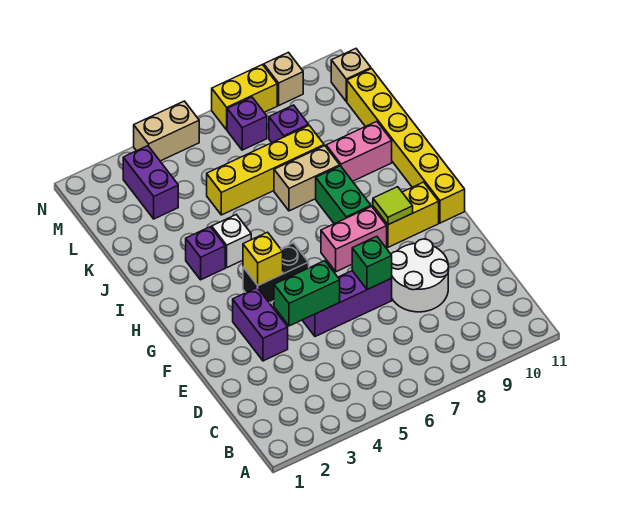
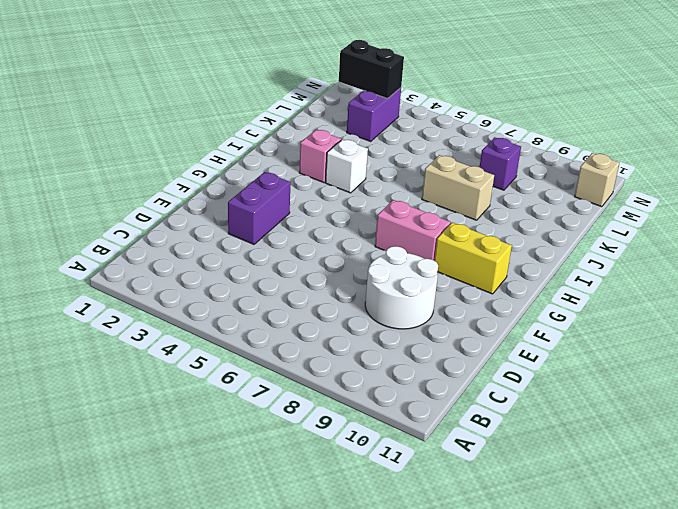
pink 1x1 brick [299,130,341,183] -> purple 1x1 brick [186,227,225,280]
black 1x2 brick [339,40,404,99] -> black 1x2 brick moved to [243,243,309,303]
none -> purple 1x3 brick [302,271,392,337]
none -> yellow 1x6 brick [347,69,465,223]
none -> green 1x2 brick [316,166,371,224]

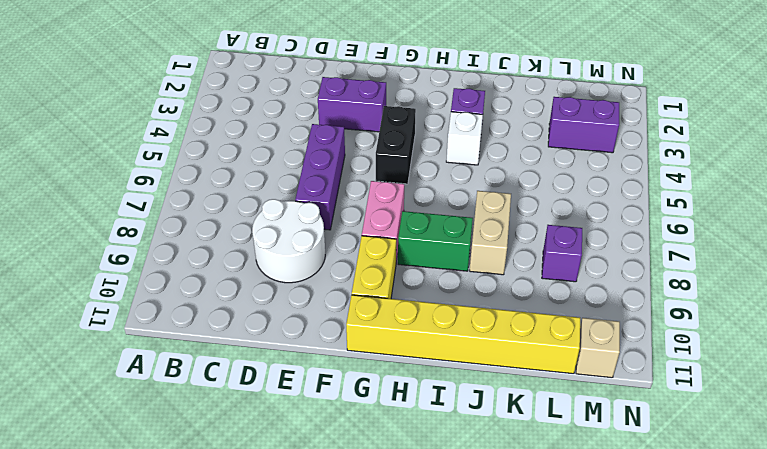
none -> pink 1x2 brick [326,121,392,181]
none -> yellow 1x4 brick [207,126,324,215]
none -> purple 1x1 brick [227,97,267,150]

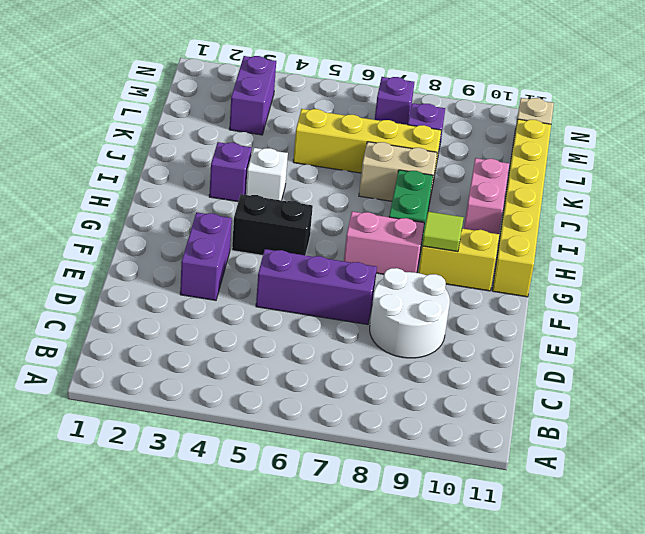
pink 1x2 brick [464,158,509,234] -> pink 1x2 brick turned to [326,121,392,181]
none -> tan 1x2 brick [134,101,199,161]
none -> yellow 1x2 brick [212,65,277,130]
none -> tan 1x1 brick [264,52,303,105]

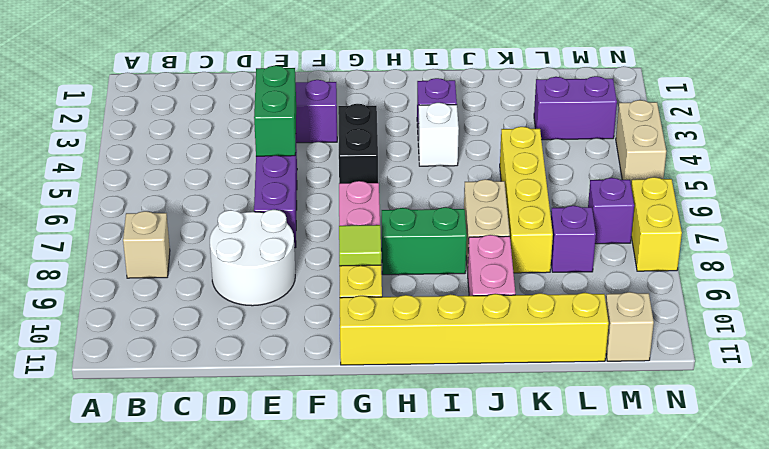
tan 1x1 brick [123,211,170,278] -> tan 1x1 brick moved to [264,52,303,105]
none -> green 1x1 brick [352,236,392,290]
none -> yellow 1x1 brick [243,232,283,285]

